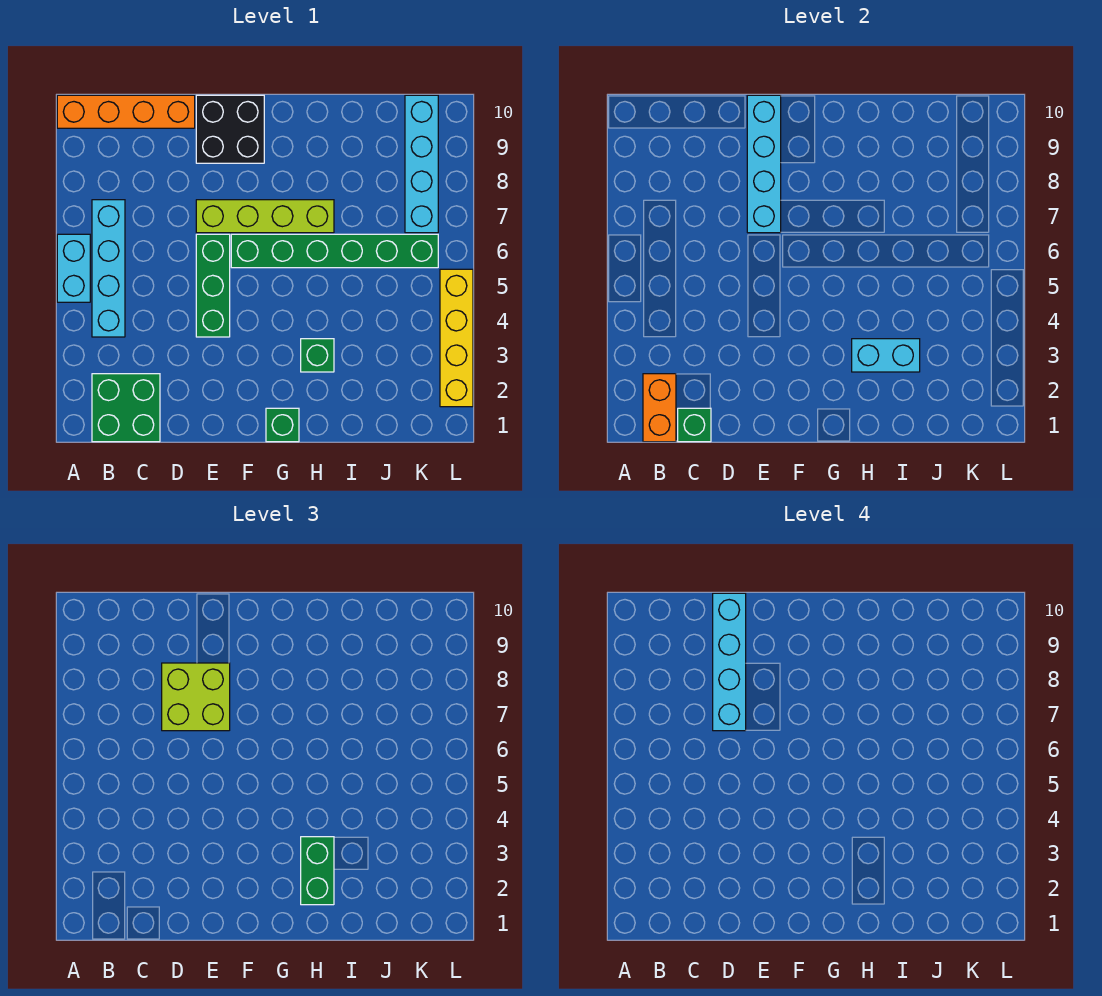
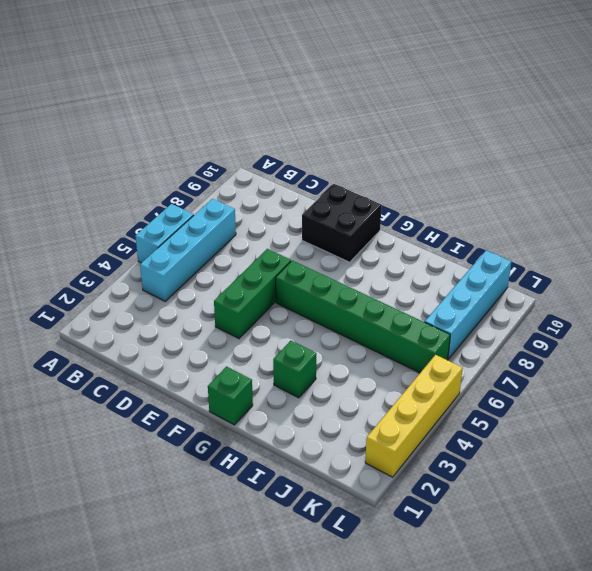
none -> orange 1x4 brick [57,95,195,128]
none -> green 2x2 brick [92,374,160,442]
none -> lime 1x4 brick [196,200,334,233]

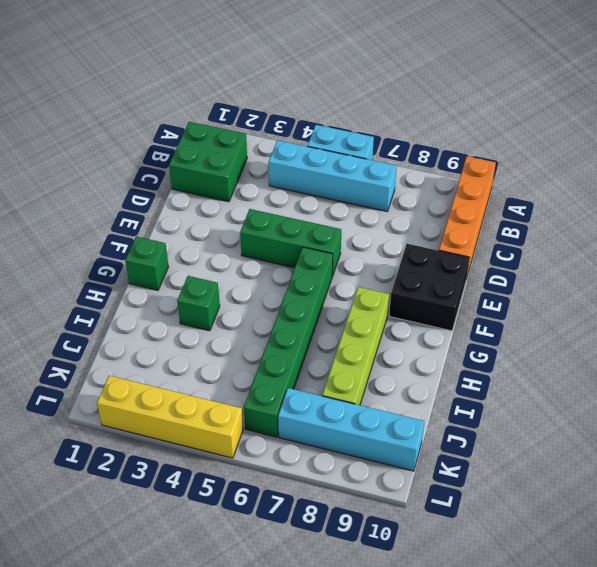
lime 1x4 brick [322,287,389,405] -> lime 1x4 brick moved to [196,200,334,233]
none -> orange 1x2 brick [643,374,676,442]
none -> green 1x1 brick [678,408,711,442]
none -> cyan 1x4 brick [747,95,781,233]

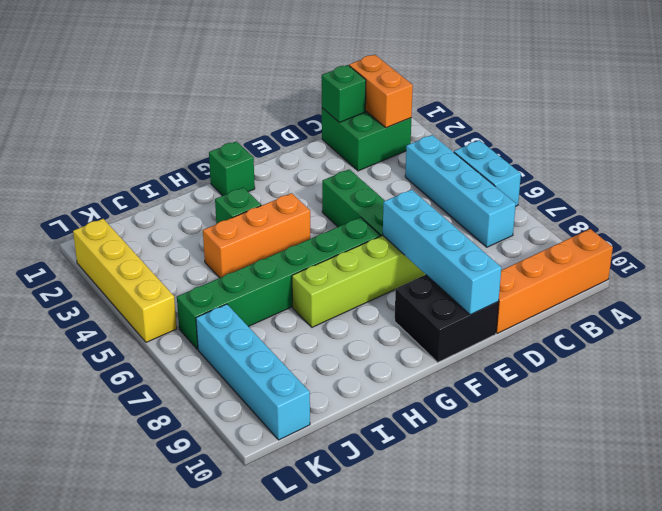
orange 1x3 brick [203,193,310,278] -> none
none -> cyan 1x2 brick [852,339,920,372]
none -> lime 2x2 brick [162,663,230,731]
none -> green 1x2 brick [301,837,334,905]

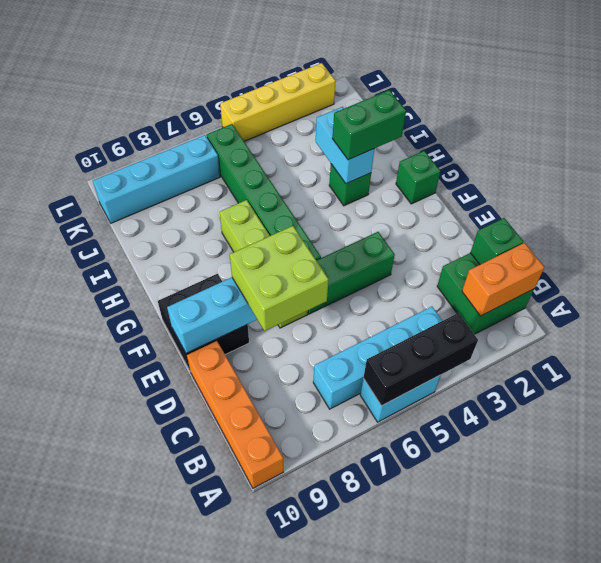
black 1x3 brick [363,313,478,406] -> none
none -> cyan 1x4 brick [713,593,746,731]

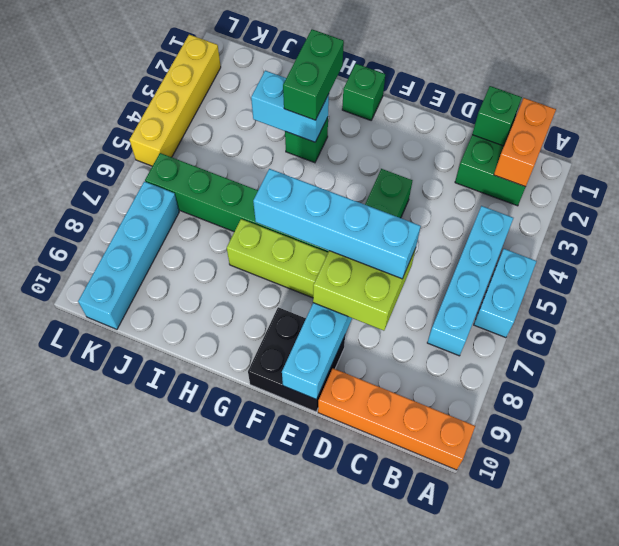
cyan 1x4 brick [253,169,421,279] -> cyan 1x4 brick turned to [713,593,746,731]

